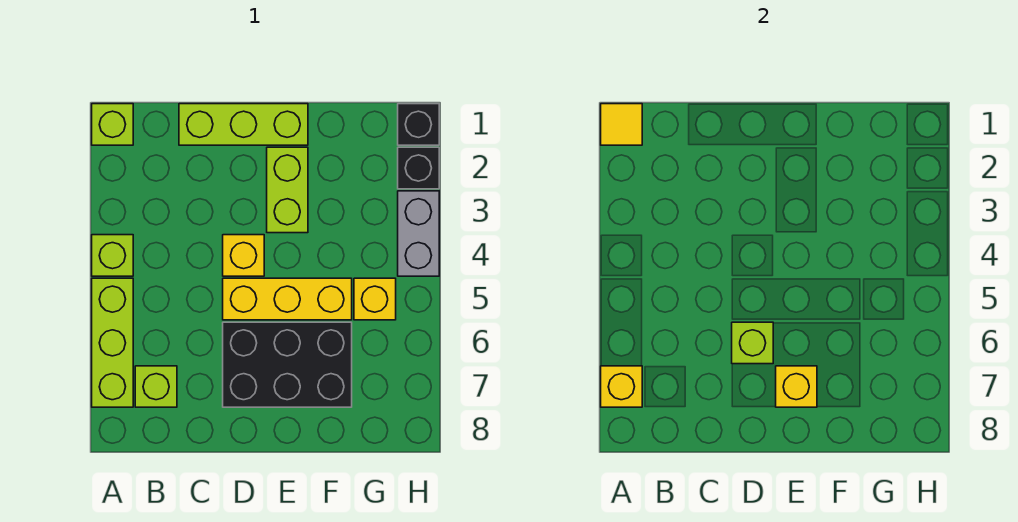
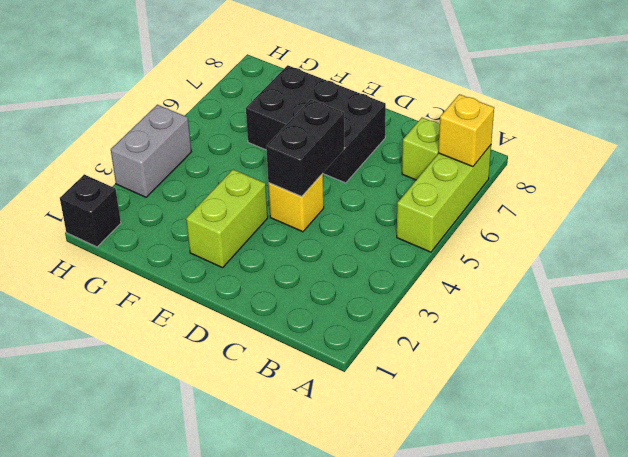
black 1x2 brick [266,99,344,197] -> none
none -> lime 1x1 brick [92,104,133,145]
none -> lime 1x1 brick [92,235,133,276]
none -> lime 1x3 brick [179,104,308,145]

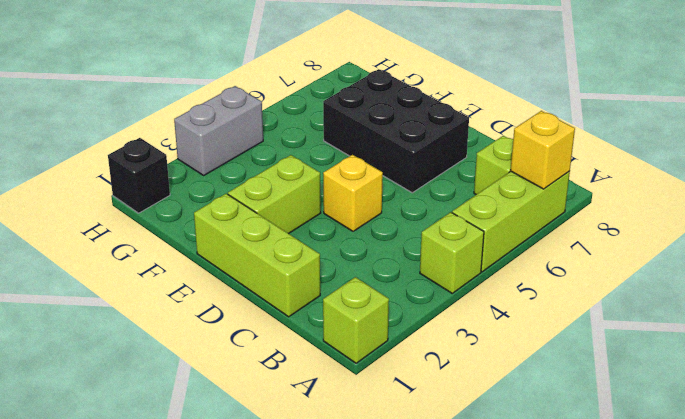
none -> yellow 1x3 brick [223,278,352,320]
none -> yellow 1x1 brick [354,278,396,320]
none -> black 1x1 brick [398,147,439,189]

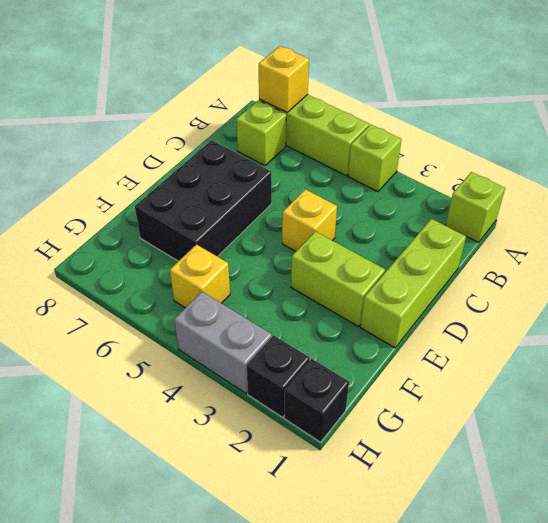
none -> yellow 1x3 brick [223,278,352,320]
none -> yellow 1x1 tile [601,104,642,145]
none -> lime 1x1 brick [732,322,773,364]

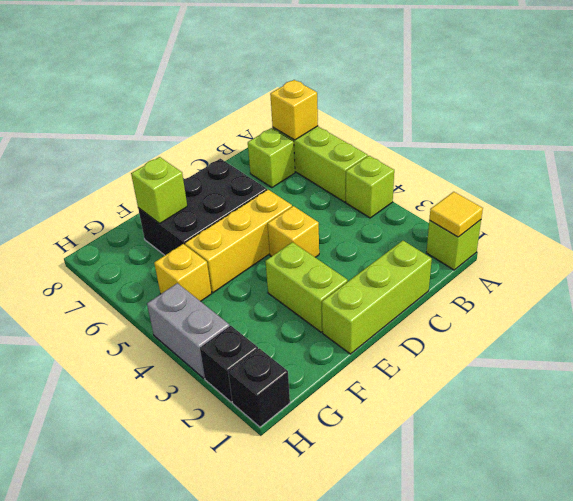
lime 1x1 brick [131,157,187,224] -> lime 1x1 brick moved to [732,322,773,364]
none -> yellow 1x1 brick [776,366,817,407]

